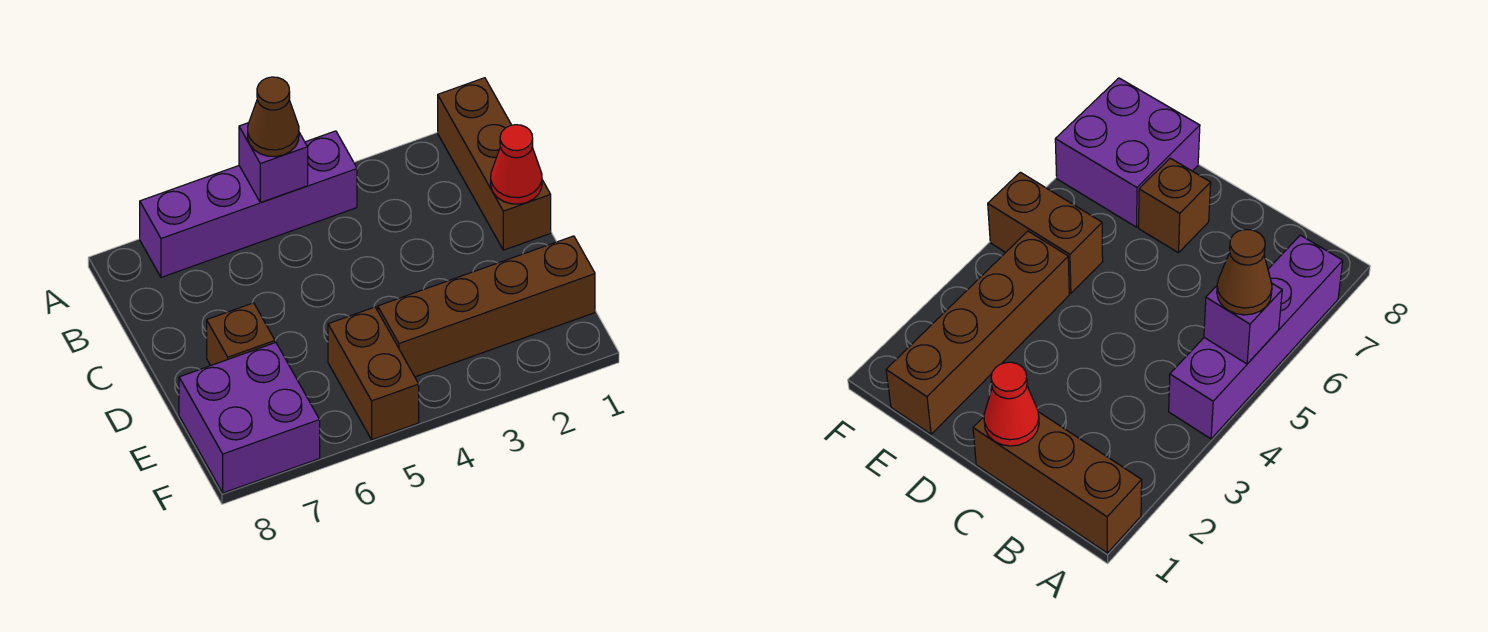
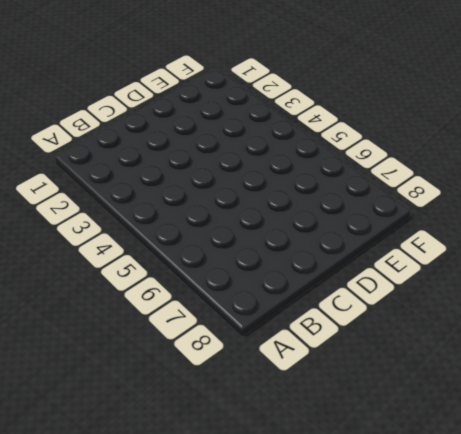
none -> brown 1x3 brick [438,78,551,250]
none -> purple 1x4 brick [140,131,357,277]

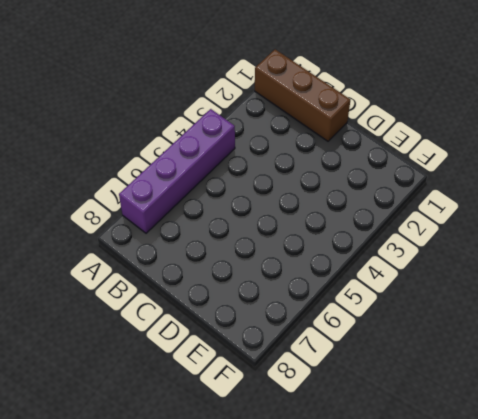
none -> brown 1x1 brick [207,303,275,366]
none -> brown 1x4 brick [378,236,595,377]

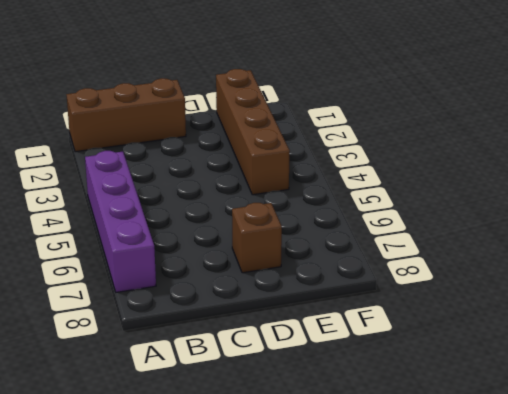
none -> brown 1x2 brick [328,307,419,440]
none -> purple 2x2 brick [179,343,320,493]

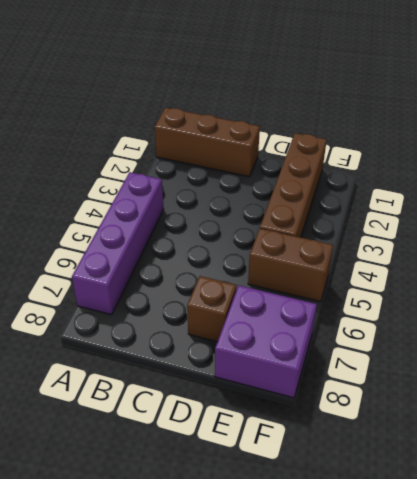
none -> purple 1x1 brick [239,123,308,203]
none -> red 1x1 cone [491,125,542,204]

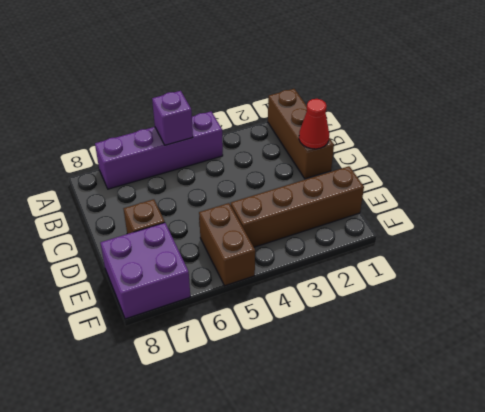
none -> brown 1x1 cone [248,77,299,157]

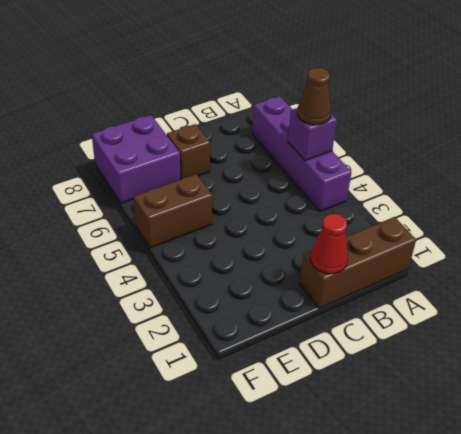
none -> brown 1x4 brick [378,236,595,377]

